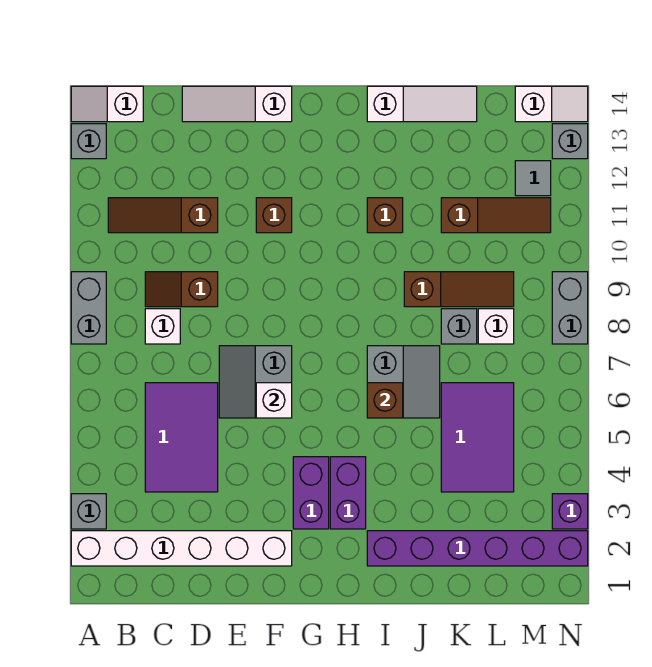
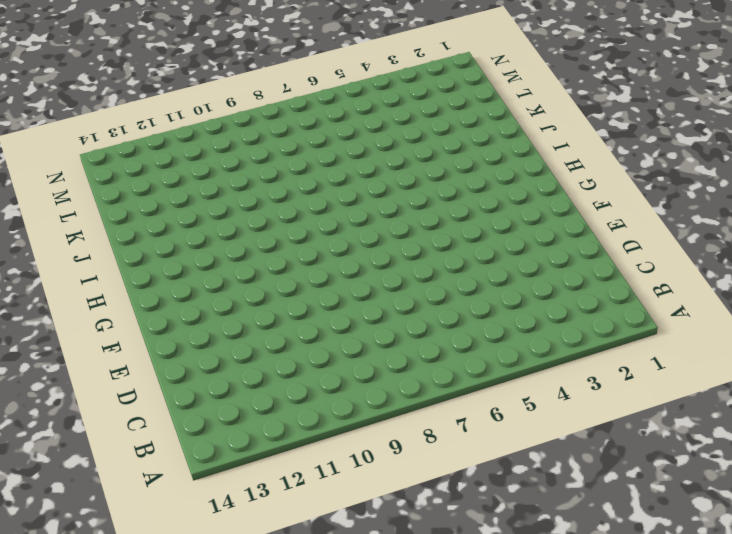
none -> white 1x6 brick [71,531,292,566]
none -> grey 1x1 brick [71,494,106,529]
none -> grey 1x2 brick [71,272,106,344]
none -> grey 1x1 brick [71,124,106,159]

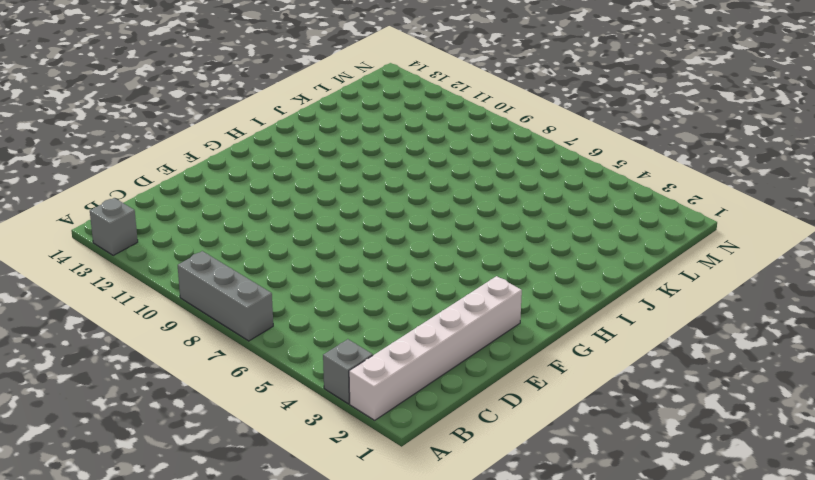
grey 1x3 brick [178,251,273,341] -> grey 1x2 brick [71,272,106,344]
none -> white 1x2 slope [71,86,143,122]
none -> brown 1x3 slope [108,198,218,233]
none -> purple 2x3 tile [145,383,218,492]
none -> white 1x1 brick [145,309,180,344]

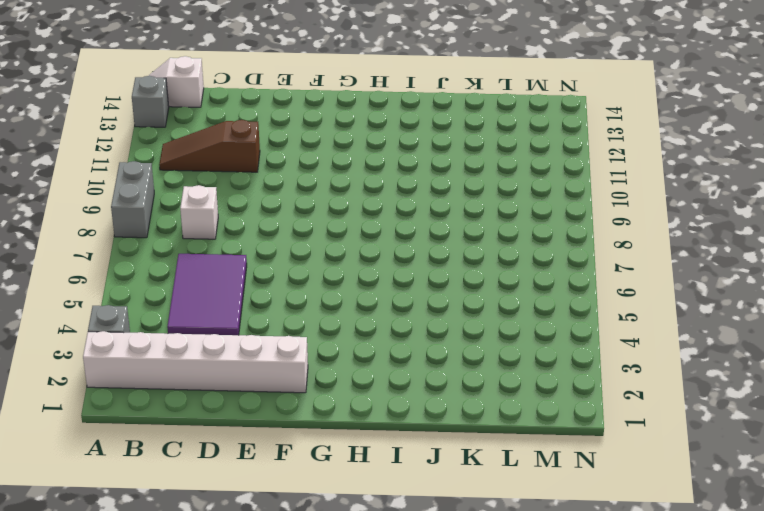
none -> brown 1x2 slope [145,272,218,307]
none -> white 1x3 slope [182,86,292,122]
none -> grey 2x2 slope [219,346,292,418]
none -> brown 1x1 brick [256,198,292,233]

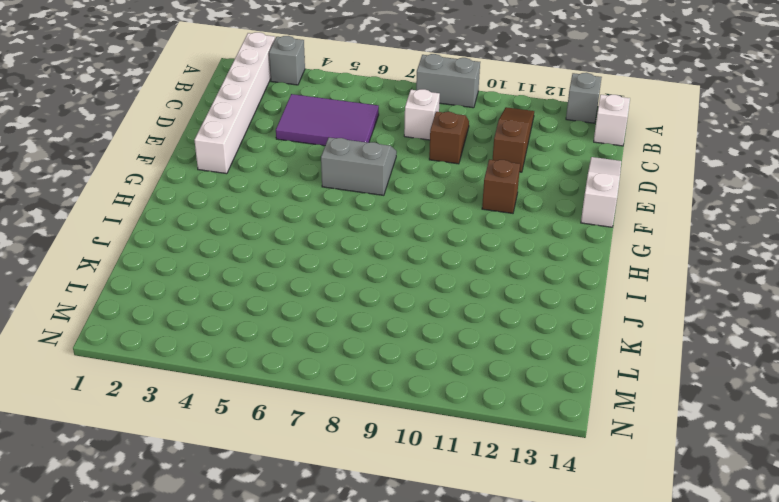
none -> purple 1x2 brick [293,457,329,529]
none -> purple 1x2 brick [330,457,366,529]
none -> purple 1x6 brick [367,531,588,566]
none -> grey 2x2 slope [367,346,440,418]

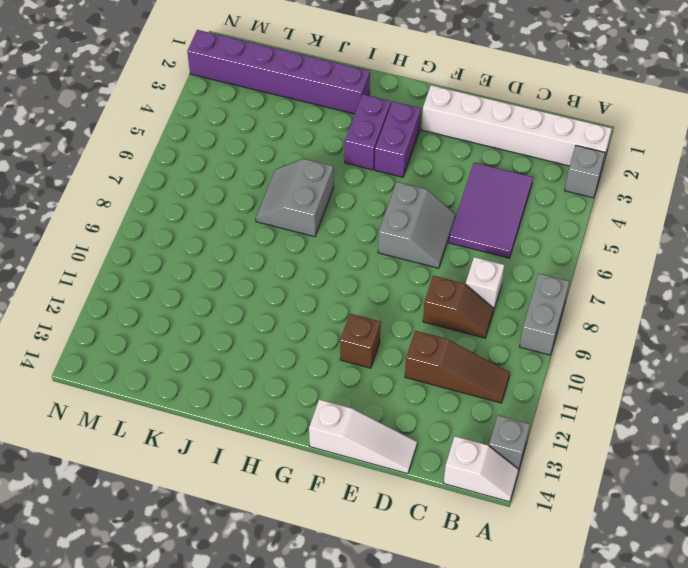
none -> brown 1x1 brick [367,198,403,233]
none -> white 1x3 slope [367,86,477,122]
none -> brown 1x3 slope [404,272,514,307]
none -> purple 2x3 tile [441,383,514,492]

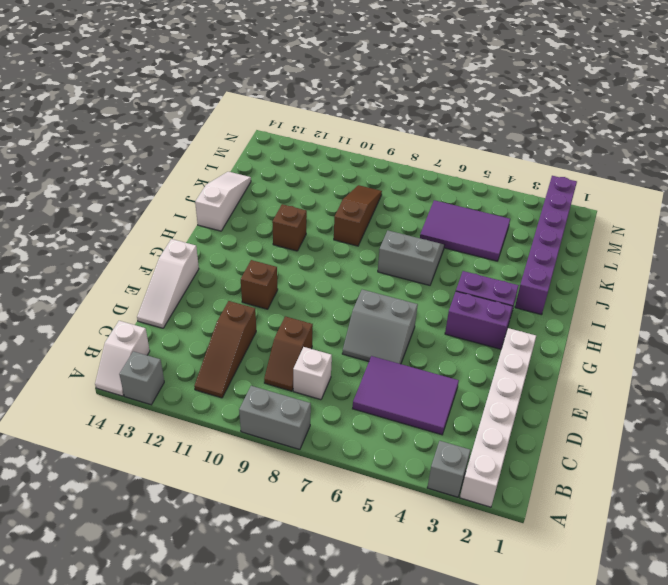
none -> grey 1x1 brick [441,309,477,344]
none -> brown 1x3 slope [441,198,551,233]
none -> white 1x1 brick [478,309,514,344]
none -> grey 1x1 tile [515,161,551,196]

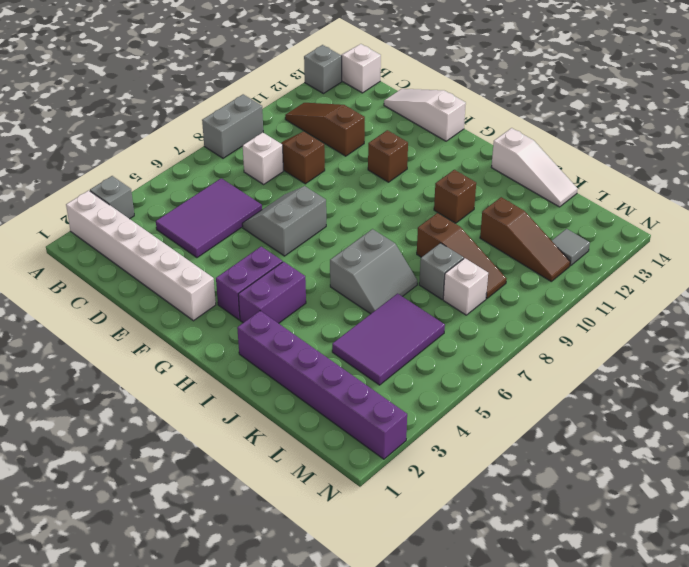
none -> white 1x2 slope [515,86,588,122]
none -> purple 1x1 brick [552,494,588,529]
none -> grey 1x2 brick [552,272,588,344]
none -> grey 1x1 brick [552,124,588,159]

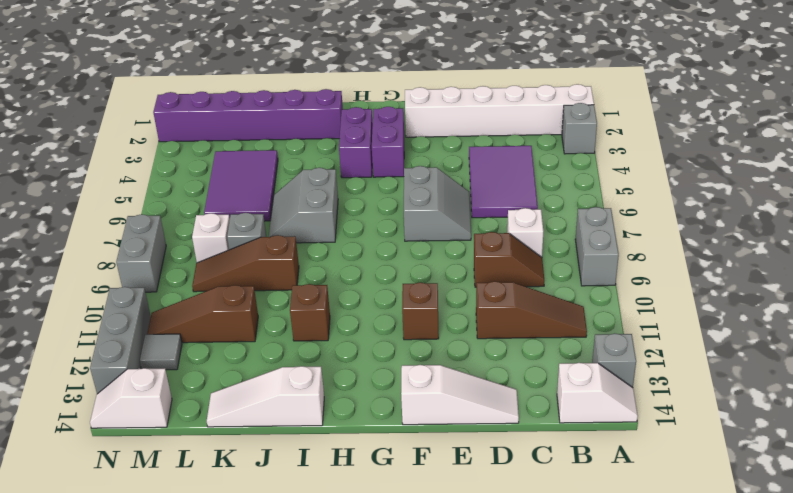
grey 1x3 brick [90,287,151,394] -> grey 1x1 brick [552,124,588,159]
none -> purple 1x1 brick [552,494,588,529]
none -> white 1x1 brick [256,383,292,418]
none -> brown 1x1 brick [367,383,403,418]

